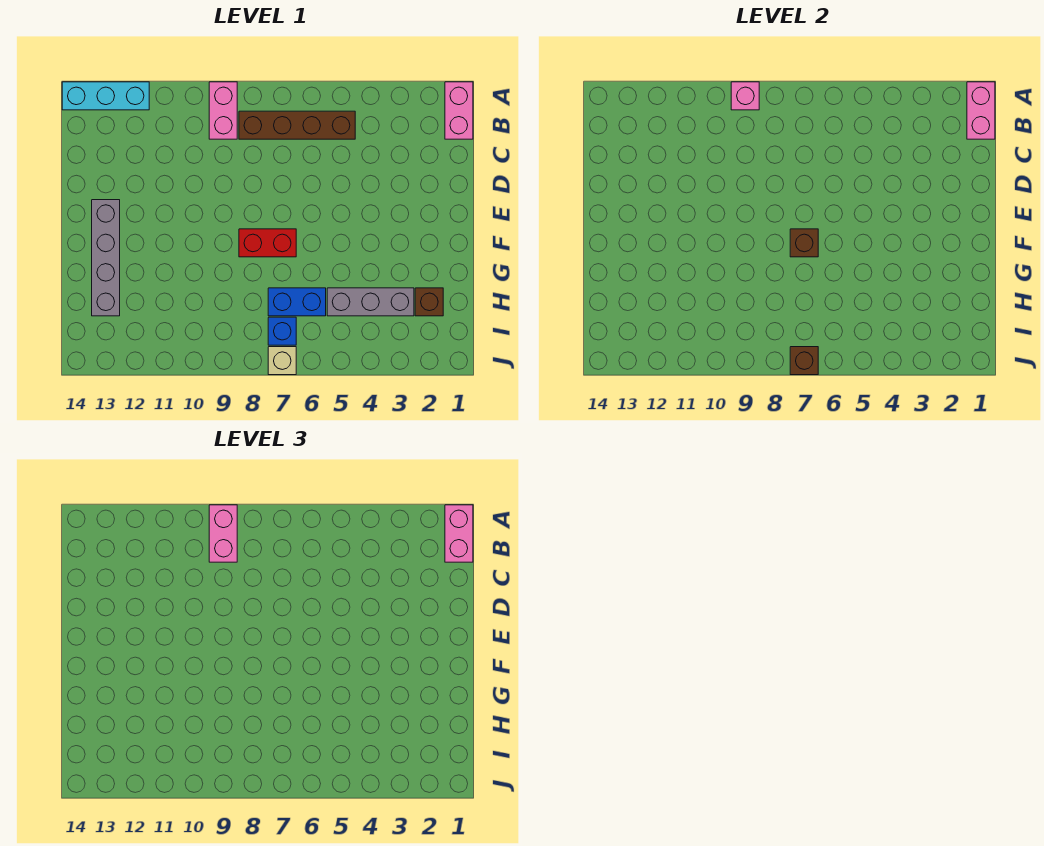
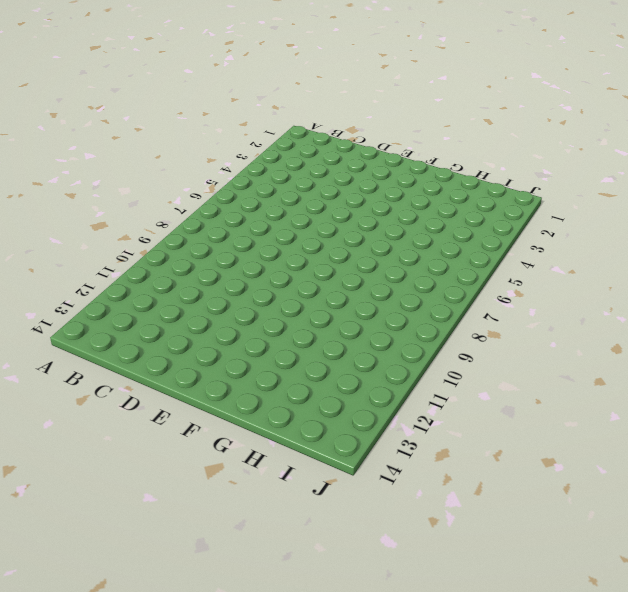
none -> pink 1x2 brick [445,82,473,139]
none -> pink 1x2 brick [209,82,237,139]
none -> cyan 1x3 brick [62,82,149,110]

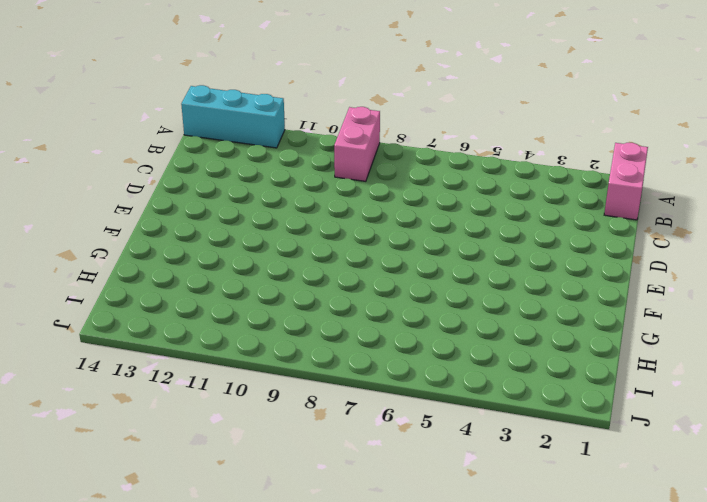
none -> brown 1x4 brick [239,111,355,139]
none -> grey 1x4 brick [92,200,120,316]
none -> red 1x2 brick [239,229,296,257]

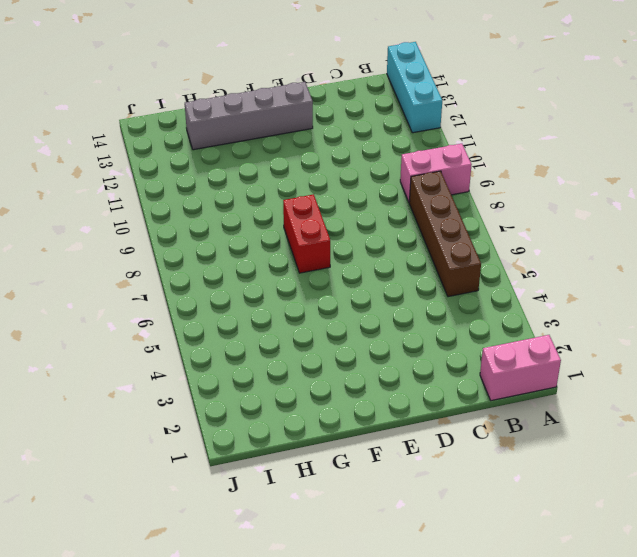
none -> brown 1x1 brick [415,288,443,316]
none -> grey 1x3 brick [327,288,414,316]
none -> blue 1x2 brick [268,288,326,316]

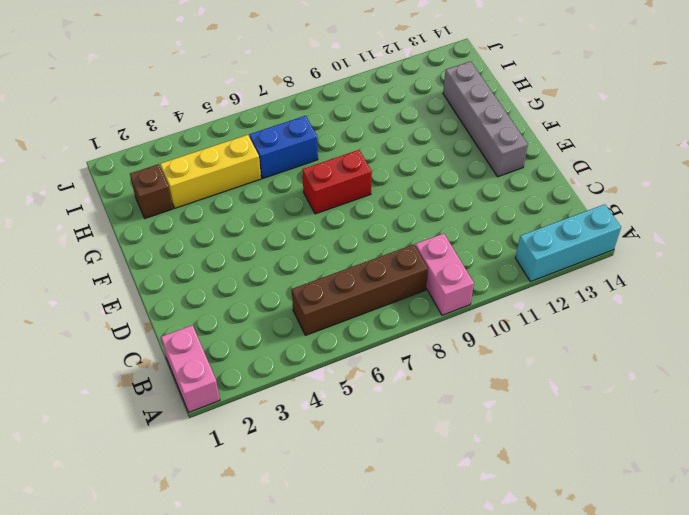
yellow 1x3 brick [160,135,261,208] -> grey 1x3 brick [327,288,414,316]
none -> blue 1x1 brick [268,317,296,345]
none -> tan 1x1 brick [268,347,296,375]
none -> pink 1x2 brick [967,82,995,139]

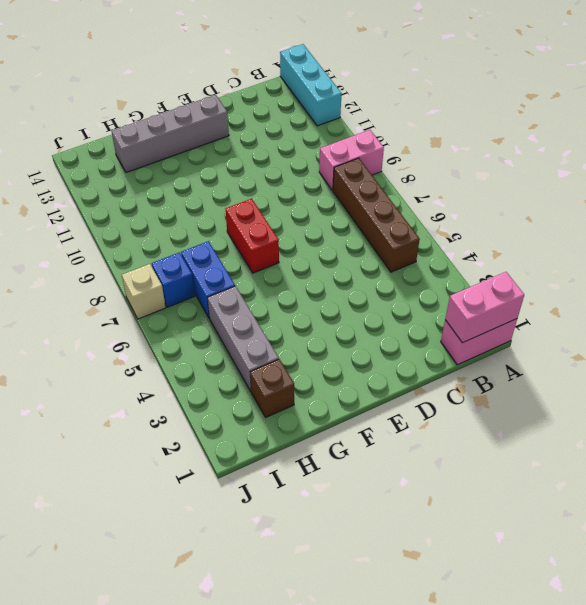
none -> pink 1x1 brick [731,82,759,110]
none -> brown 1x1 brick [790,229,818,257]
none -> brown 1x1 brick [790,347,818,375]

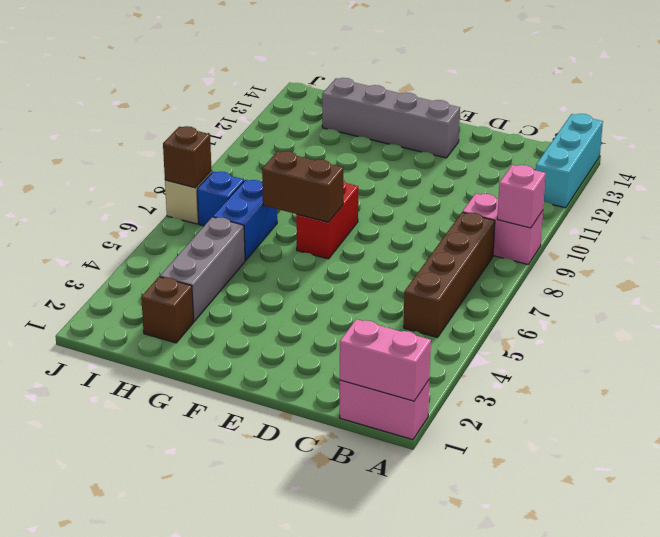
brown 1x2 brick [262,151,343,222] -> brown 1x1 brick [790,229,818,257]
none -> pink 1x2 brick [445,505,473,562]
none -> pink 1x2 brick [209,505,237,562]

